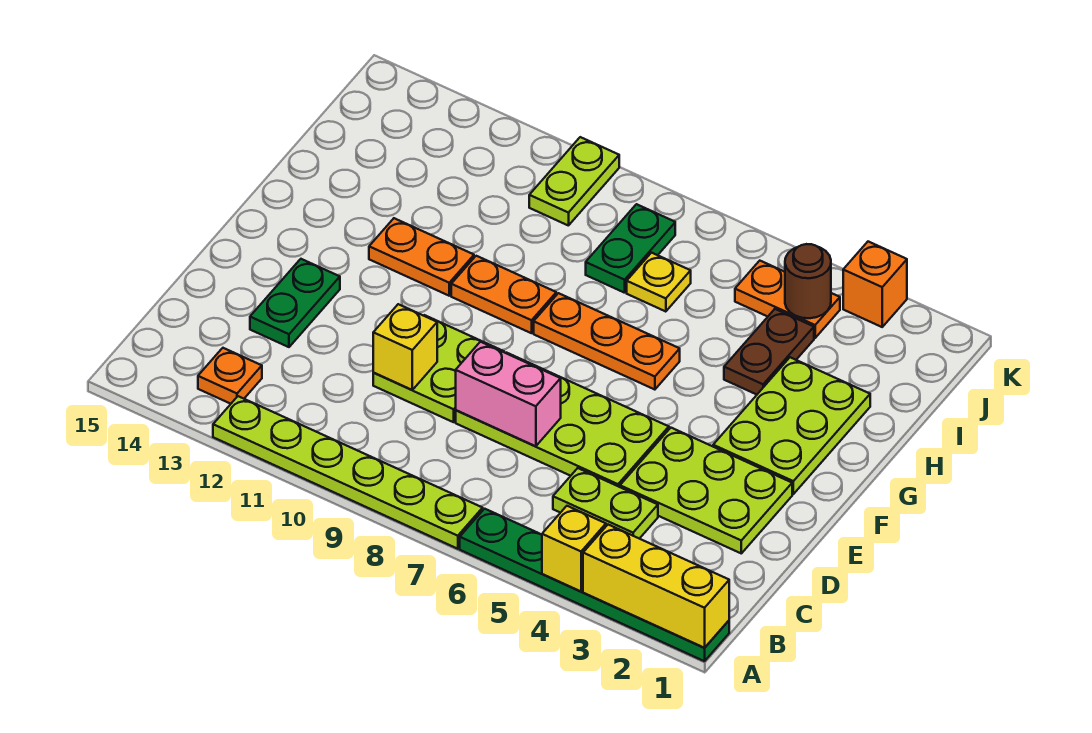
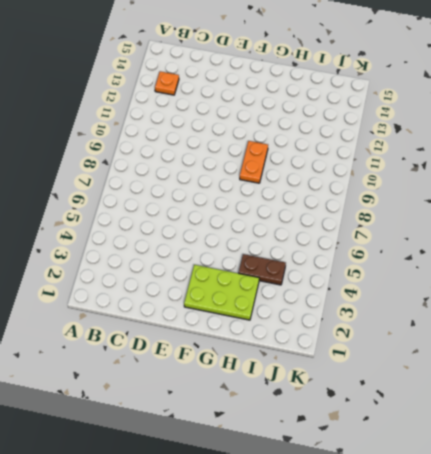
none -> green 1x6 plate [460,509,729,661]
none -> lime 1x6 plate [213,396,483,549]
none -> lime 1x2 plate [553,468,658,539]

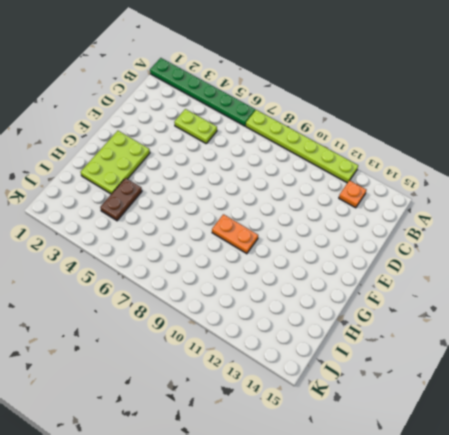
none -> lime 2x3 plate [620,428,792,553]
none -> lime 2x4 plate [456,353,669,487]
none -> lime 2x2 plate [373,315,504,422]

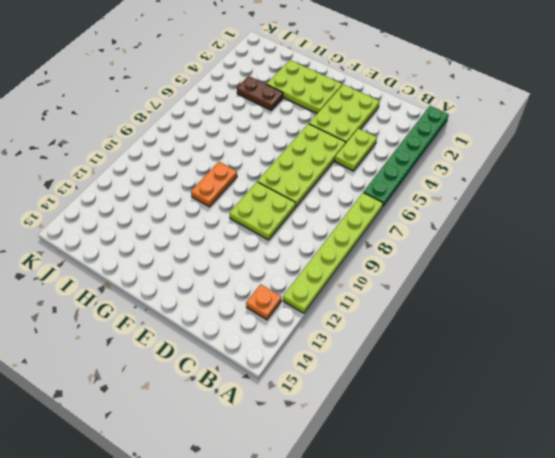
none -> green 1x2 plate [250,259,340,347]
none -> orange 1x3 plate [534,293,680,390]
none -> orange 1x2 plate [369,218,474,296]

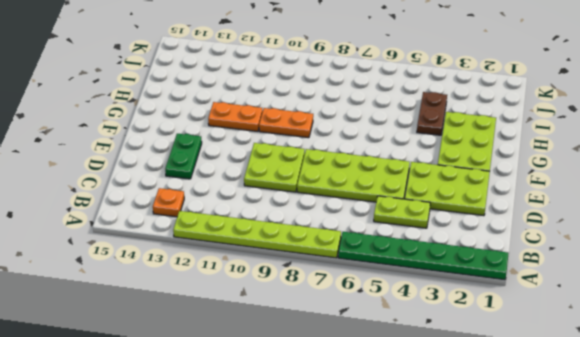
none -> orange 1x3 plate [534,293,680,390]
none -> yellow 1x1 plate [627,253,691,312]
none -> green 1x2 plate [586,204,675,293]

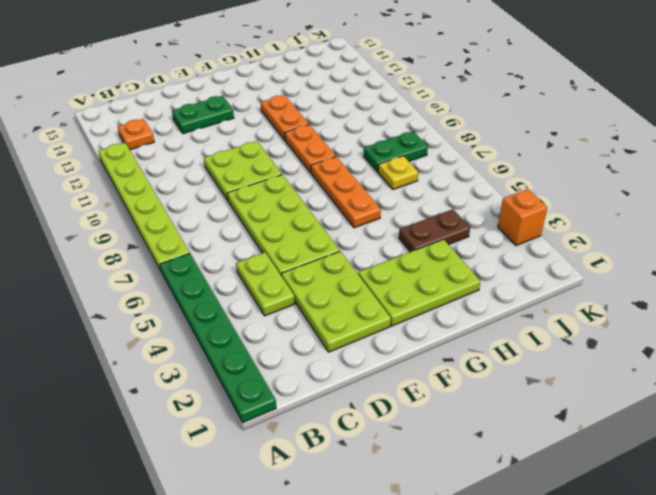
none -> orange 1x2 plate [735,261,840,338]
none -> lime 1x2 plate [529,137,619,226]
none -> yellow 1x3 brick [583,525,729,648]

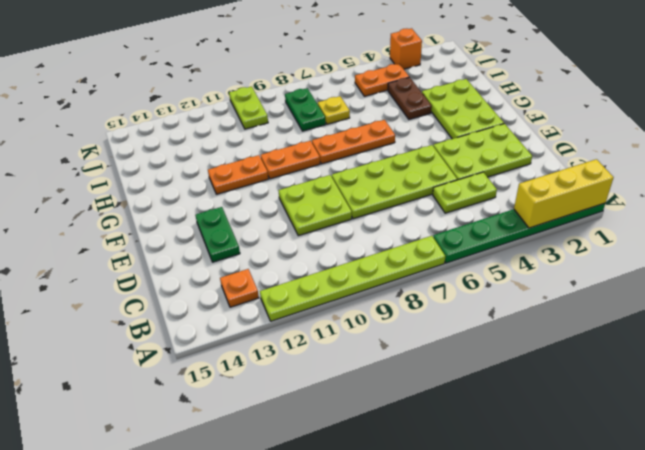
none -> yellow 1x1 brick [542,506,606,592]
none -> pink 1x2 brick [456,342,561,446]
none -> yellow 1x1 brick [373,304,437,390]

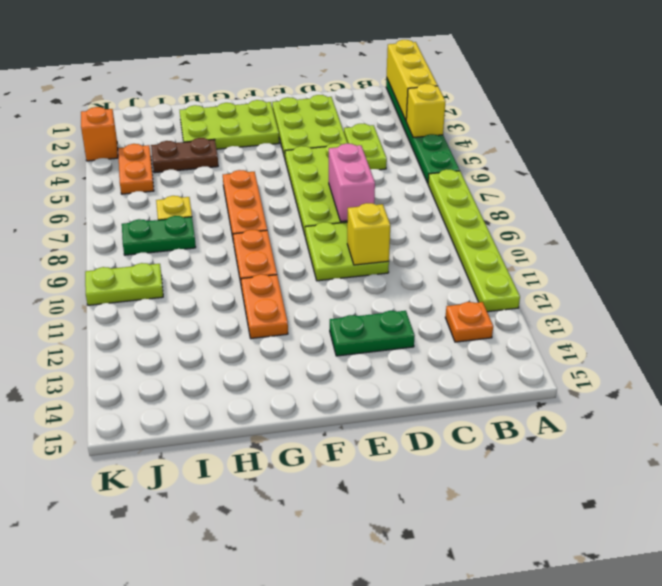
none -> brown 1x1 round brick [785,244,831,318]

